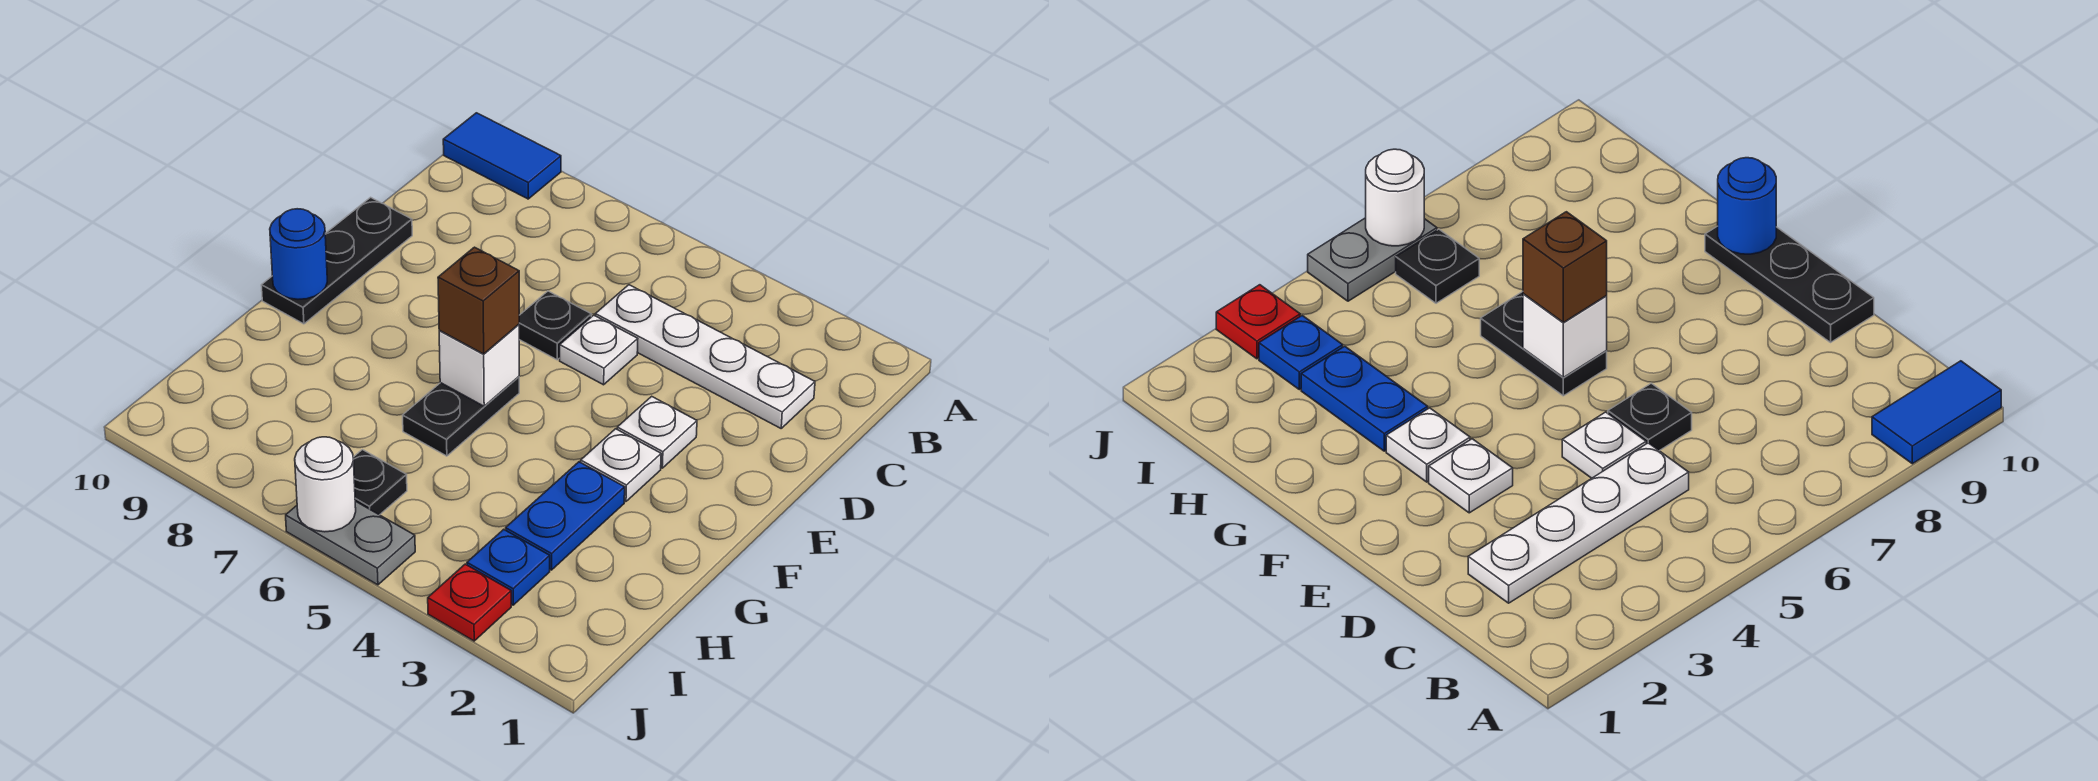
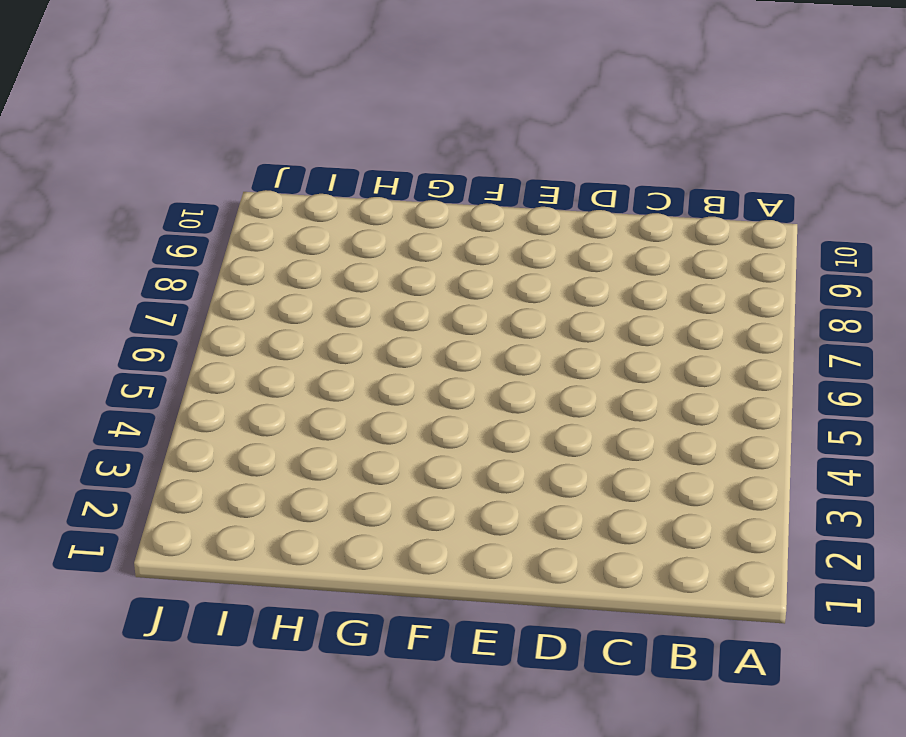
none -> blue 1x2 tile [443,113,561,199]
none -> white 1x4 plate [595,285,815,428]
none -> white 1x1 plate [560,315,638,385]

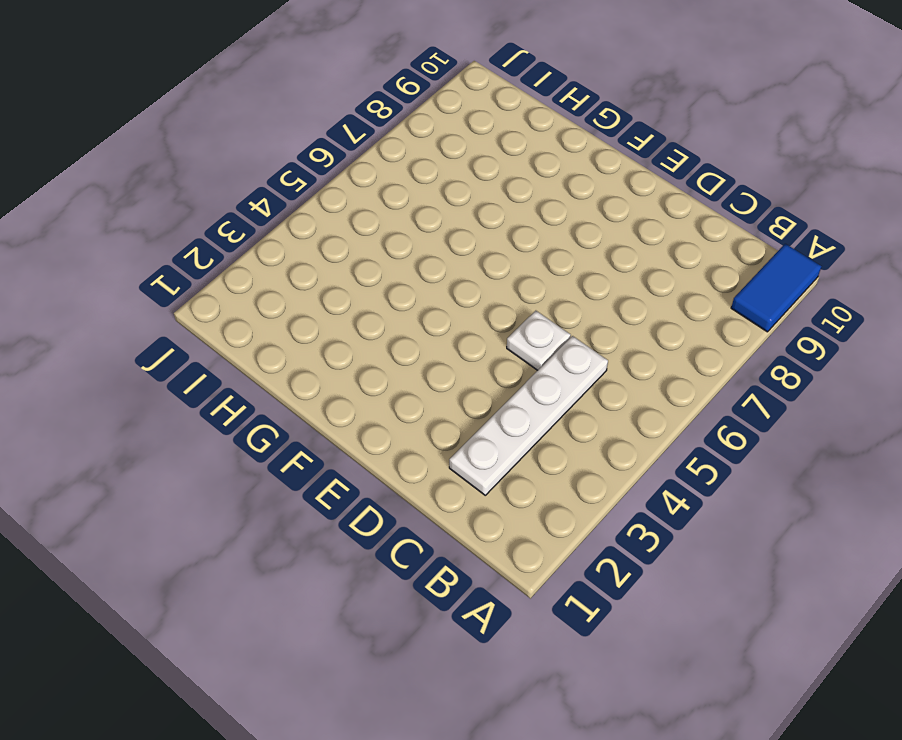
none -> black 1x1 plate [519,291,592,360]
none -> black 1x3 plate [261,197,412,324]
none -> white 1x1 plate [617,396,697,468]

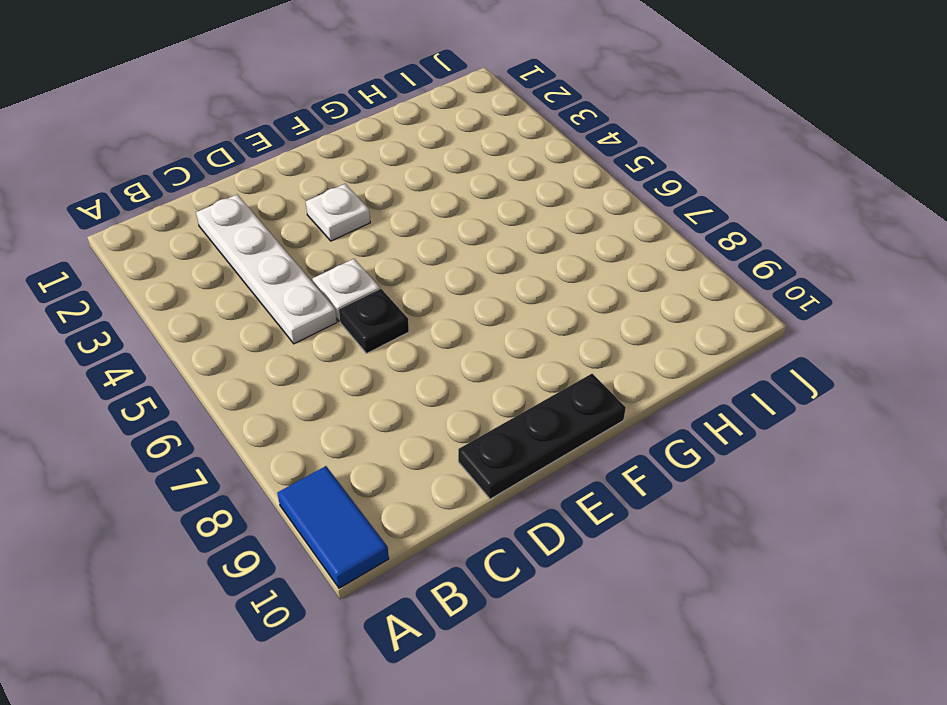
none -> white 1x1 plate [581,429,661,502]
none -> black 1x2 plate [403,377,519,456]
none -> blue 1x2 plate [506,462,625,570]

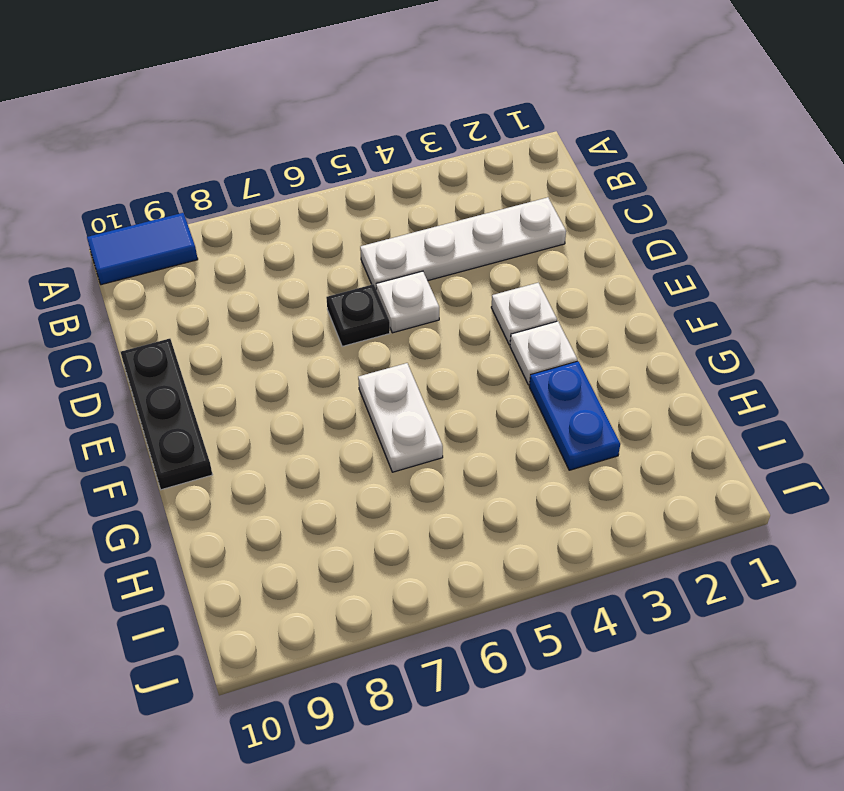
white 1x2 plate [358,363,443,472] -> black 1x2 plate [403,377,519,456]
none -> blue 1x1 plate [467,529,550,605]
none -> black 1x1 plate [353,450,407,515]
none -> red 1x1 plate [428,564,511,641]

